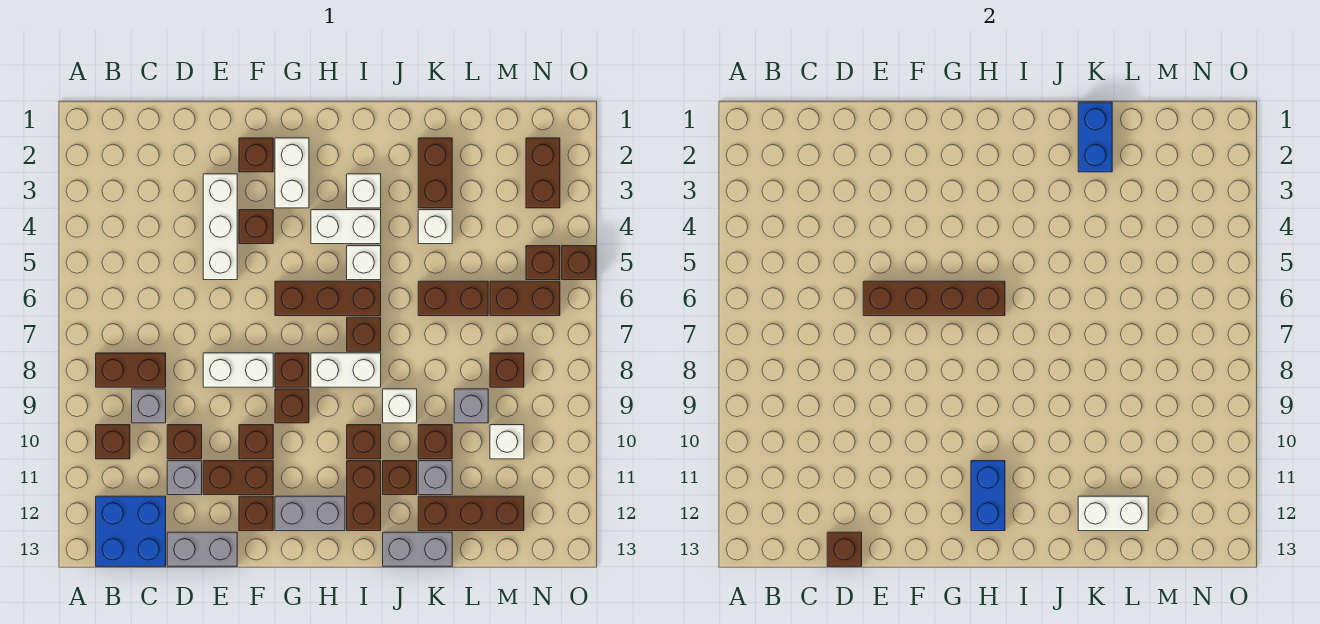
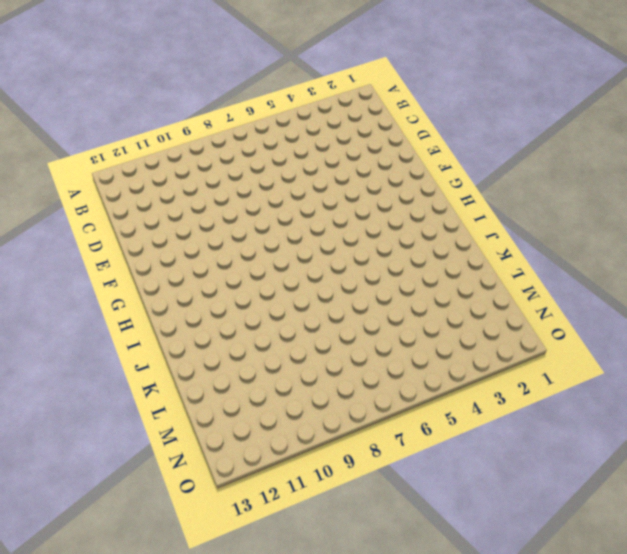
none -> brown 1x2 brick [96,353,166,387]
none -> brown 1x1 brick [96,425,130,459]
none -> blue 2x2 brick [96,496,166,566]
none -> grey 1x1 brick [132,389,166,423]

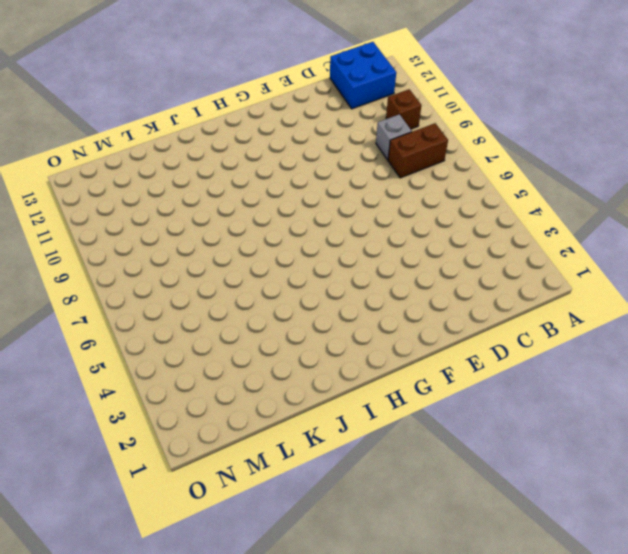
none -> brown 1x1 brick [167,425,202,459]
none -> grey 1x1 brick [167,461,202,495]
none -> grey 1x2 brick [167,532,237,566]
none -> white 1x3 brick [203,174,237,280]

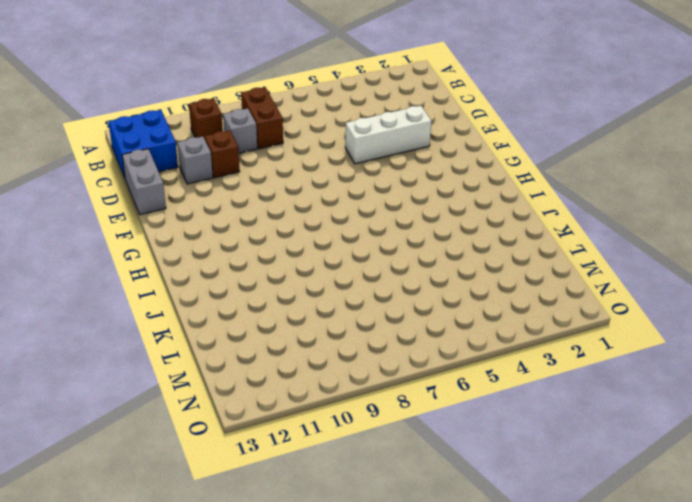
none -> white 1x2 brick [203,353,273,387]
none -> brown 1x2 brick [203,461,273,495]
none -> brown 1x1 brick [239,138,273,172]
none -> brown 1x1 brick [239,210,273,244]

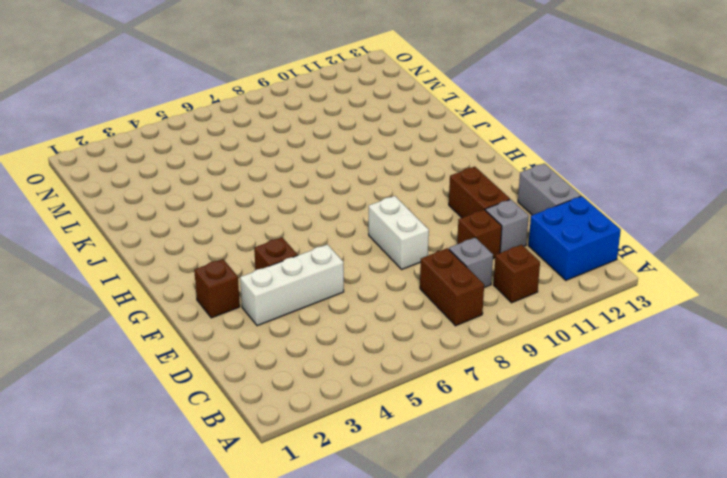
none -> brown 1x1 brick [239,425,273,459]
none -> brown 1x1 brick [239,496,273,531]
none -> white 1x2 brick [275,138,309,208]
none -> brown 1x3 brick [275,281,381,316]

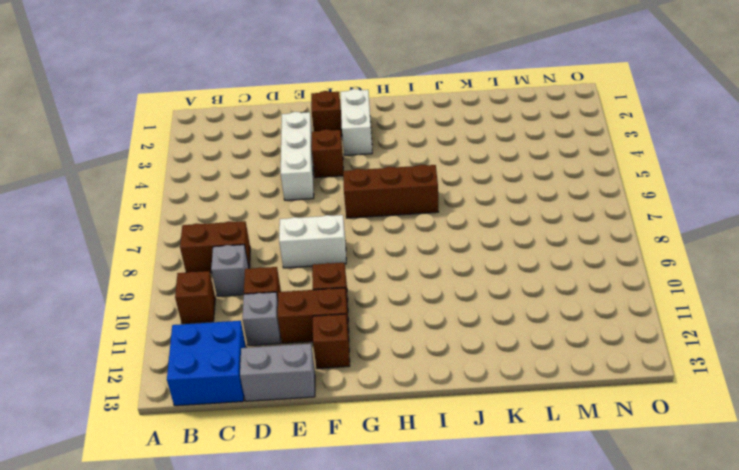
none -> brown 1x1 brick [275,353,309,387]
none -> brown 1x1 brick [275,389,309,423]
none -> grey 1x2 brick [275,496,345,531]
none -> white 1x2 brick [311,210,381,244]

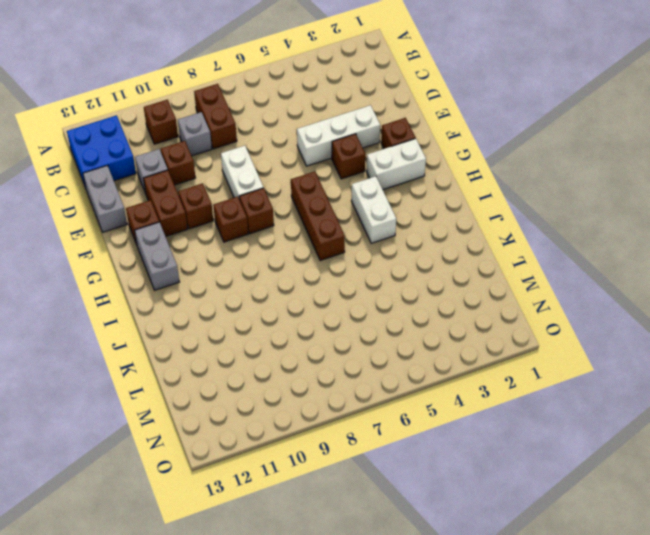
none -> white 1x2 brick [311,353,381,387]
none -> white 1x1 brick [347,174,381,208]
none -> white 1x1 brick [347,246,381,280]
none -> brown 1x1 brick [347,317,381,351]

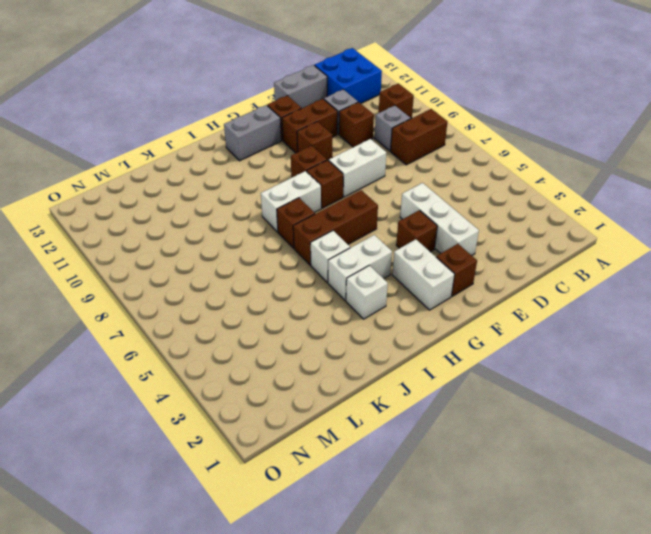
none -> brown 1x1 brick [347,425,381,459]
none -> brown 1x2 brick [347,461,381,531]
none -> white 1x1 brick [383,389,417,423]
none -> brown 1x1 brick [383,461,417,495]

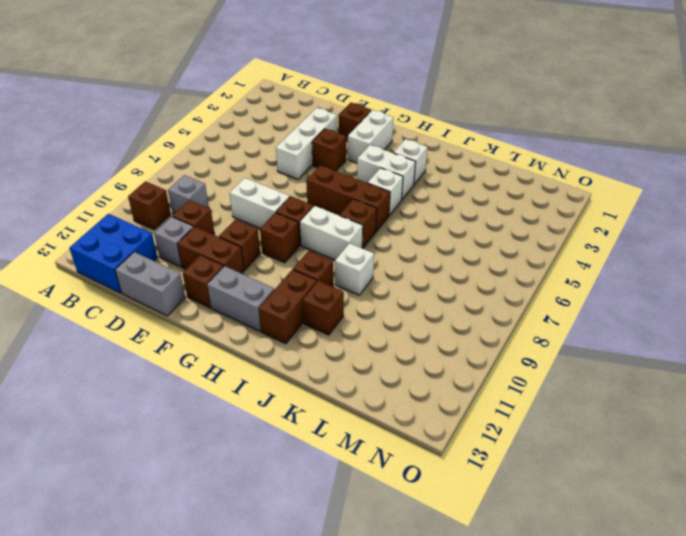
none -> brown 1x2 brick [96,353,166,387]
none -> grey 1x2 brick [383,532,452,566]
none -> brown 1x2 brick [418,138,452,208]
none -> white 1x1 brick [418,210,452,244]

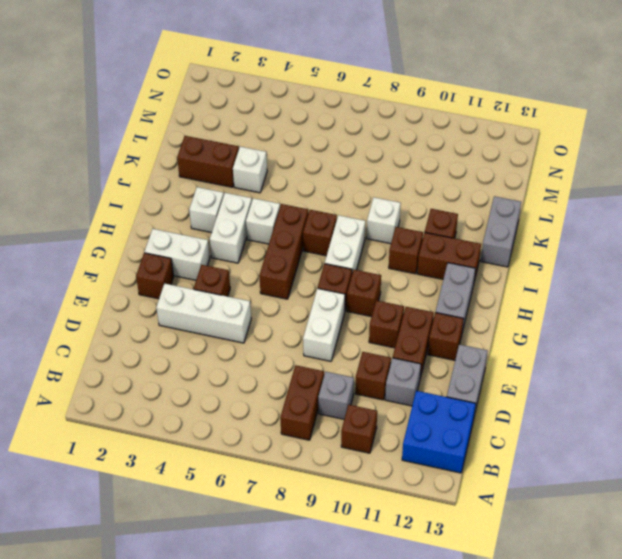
none -> brown 1x2 brick [418,281,488,316]
none -> brown 1x1 brick [418,425,452,459]
none -> grey 1x1 brick [418,461,452,495]
none -> brown 1x3 brick [418,496,524,531]

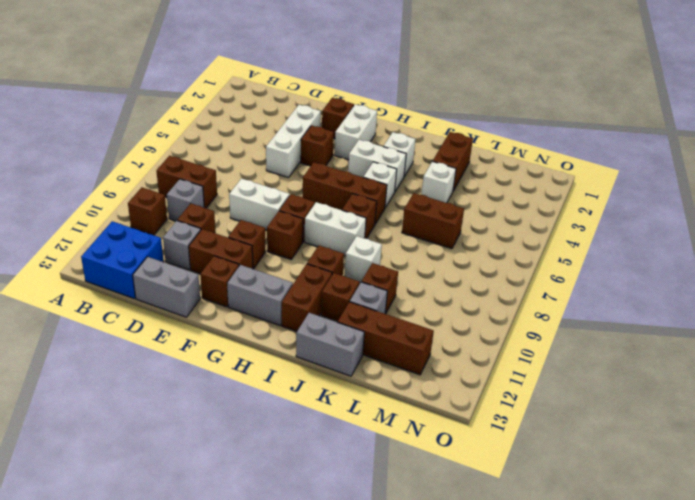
none -> grey 1x1 brick [454,389,488,423]
none -> brown 1x2 brick [490,281,560,316]
none -> brown 1x1 brick [490,353,524,387]
none -> white 1x1 brick [490,425,524,459]

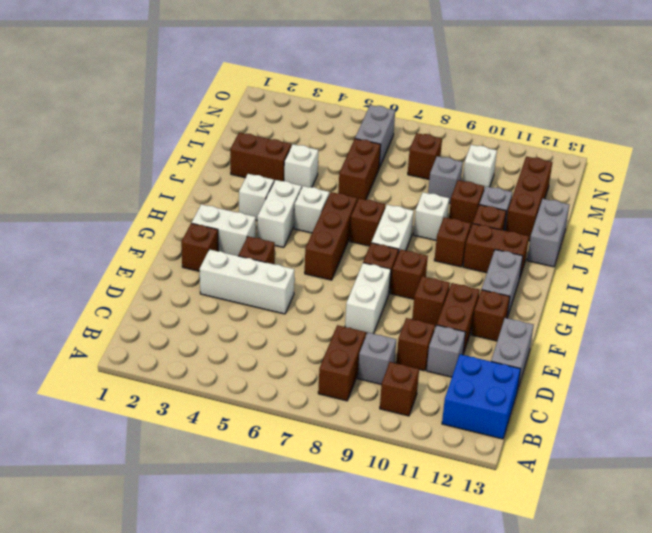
grey 1x2 brick [355,105,395,168] -> brown 1x2 brick [490,281,560,316]
none -> brown 1x2 brick [526,138,560,208]
none -> brown 1x1 brick [526,246,560,280]
none -> brown 1x1 brick [562,246,596,280]
none -> brown 1x1 brick [827,532,862,566]

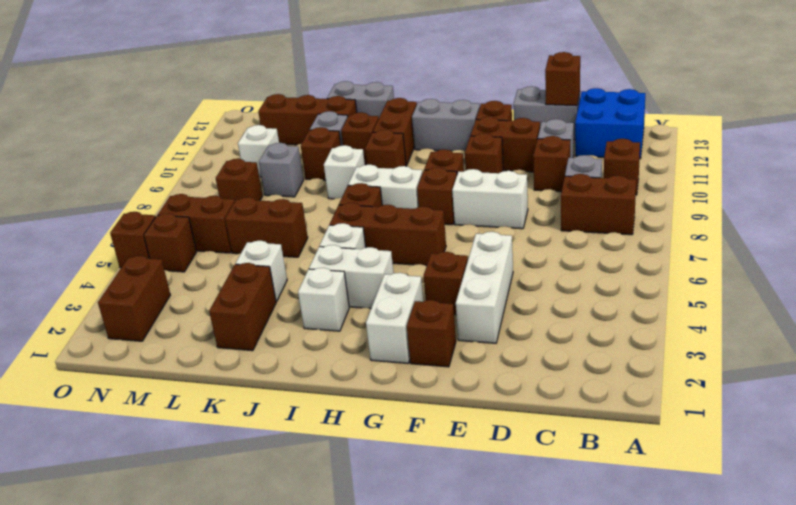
none -> brown 1x4 brick [863,281,1005,316]
none -> blue 1x2 brick [971,461,1005,531]
none -> blue 1x2 brick [1078,102,1112,172]
none -> white 1x2 brick [1078,496,1148,531]

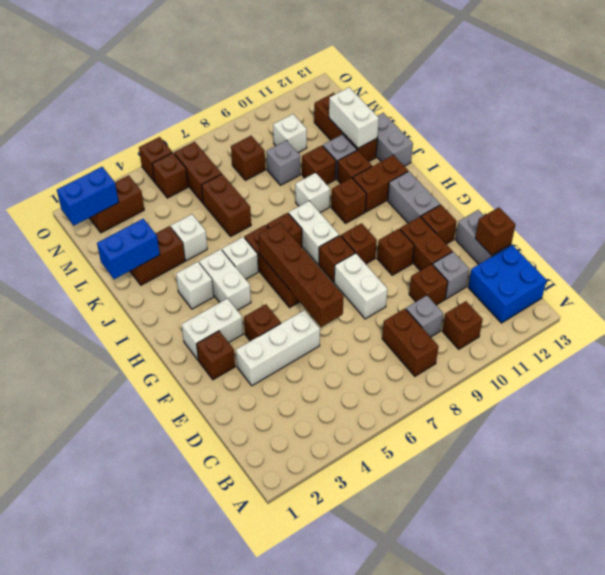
blue 1x2 brick [57,167,119,225] -> blue 1x2 brick moved to [971,461,1005,531]

